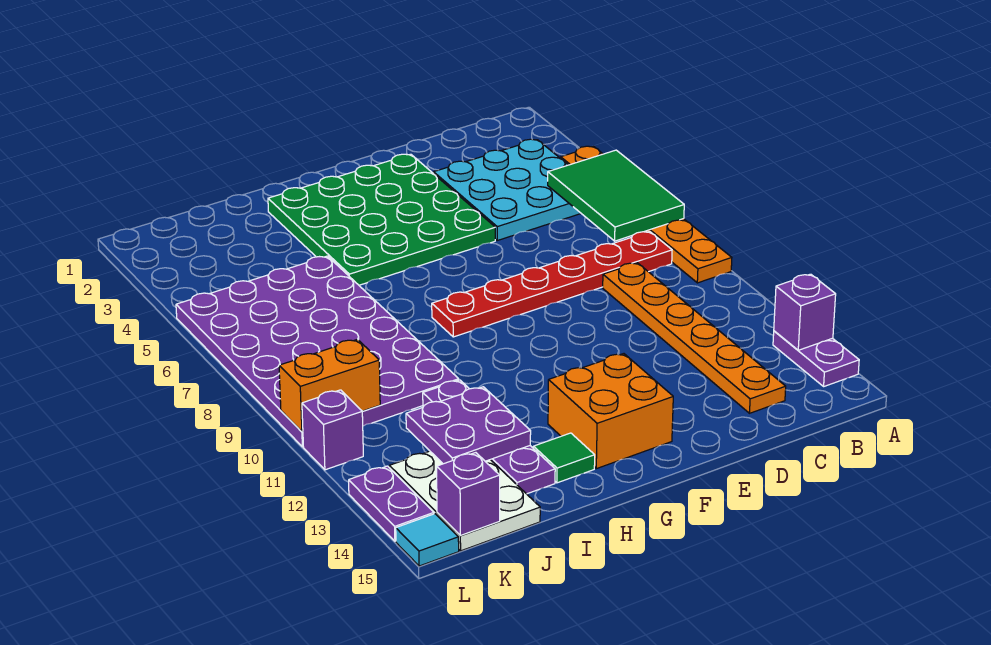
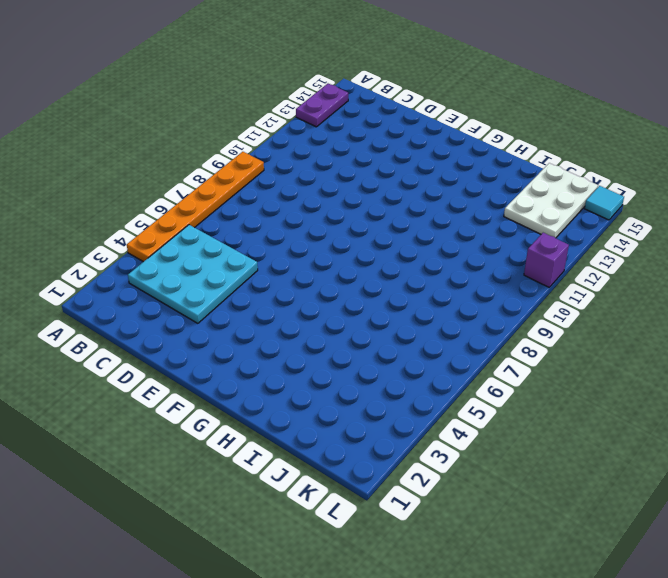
none -> red 1x6 plate [432,232,672,337]
none -> orange 1x6 plate [603,263,786,413]
none -> green 4x4 plate [268,154,495,285]

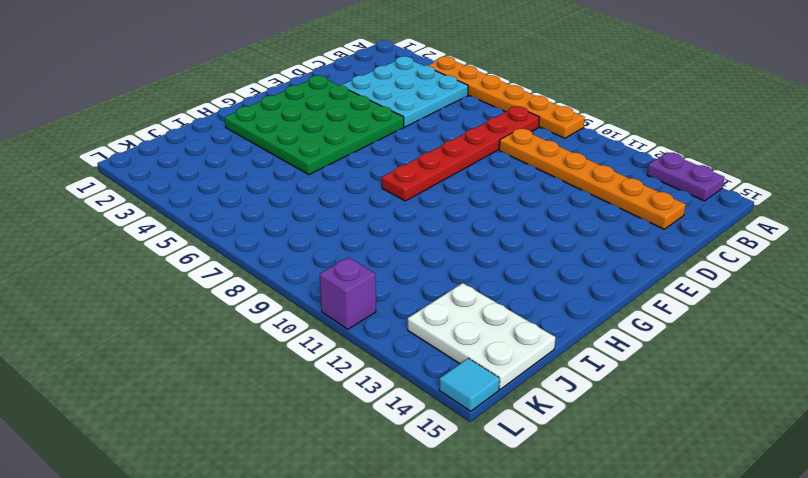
none -> orange 2x2 brick [548,354,673,469]
none -> green 1x1 tile [533,433,595,483]
none -> purple 4x6 plate [176,256,459,447]

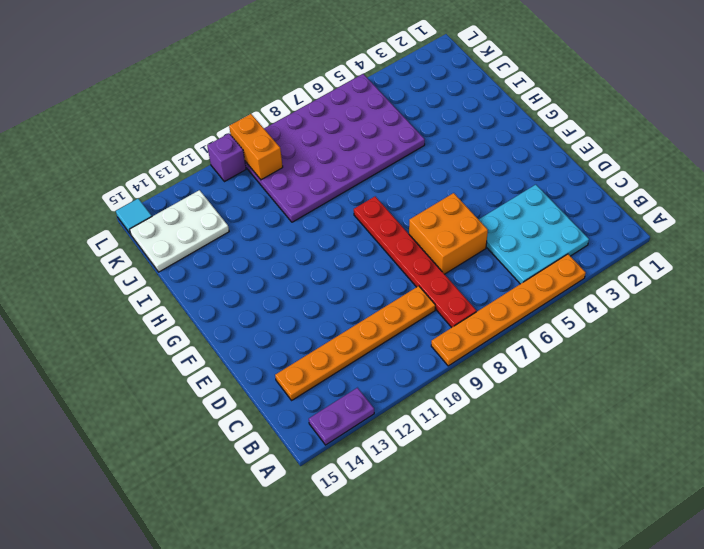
orange 2x2 brick [409,193,488,274] -> orange 2x2 brick moved to [548,354,673,469]
none -> green 4x4 plate [268,154,495,285]
none -> green 1x1 tile [533,433,595,483]
none -> purple 1x4 plate [423,380,555,494]

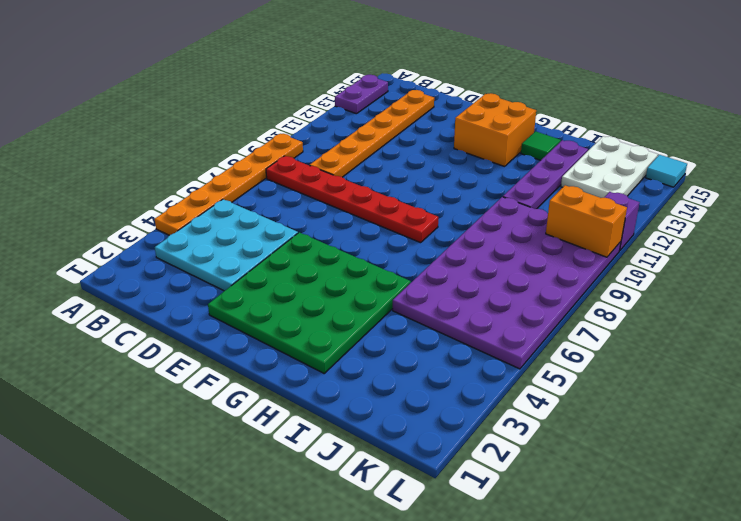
none -> purple 1x2 plate [349,466,434,541]
none -> green 2x3 tile [548,150,684,241]
none -> purple 1x1 brick [774,274,836,350]

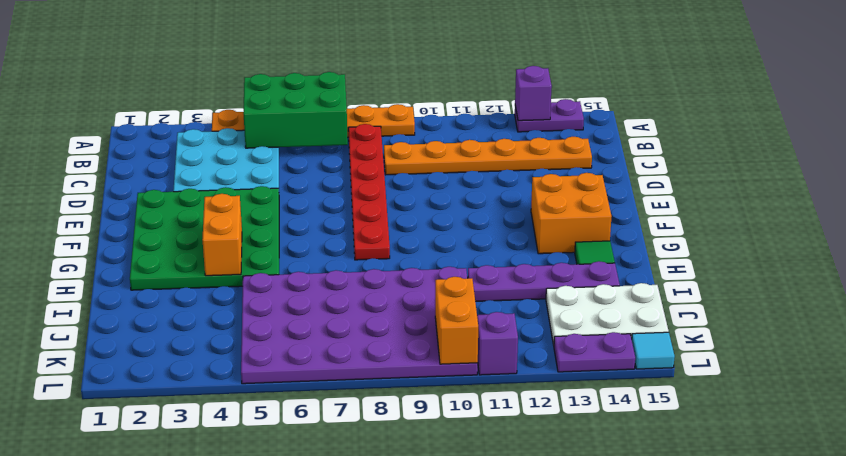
green 2x3 brick [243,72,348,148] -> green 2x3 tile [548,150,684,241]
orange 1x2 brick [202,194,242,276] -> none
none -> purple 2x2 plate [406,387,531,464]
none -> purple 1x1 brick [437,453,500,535]

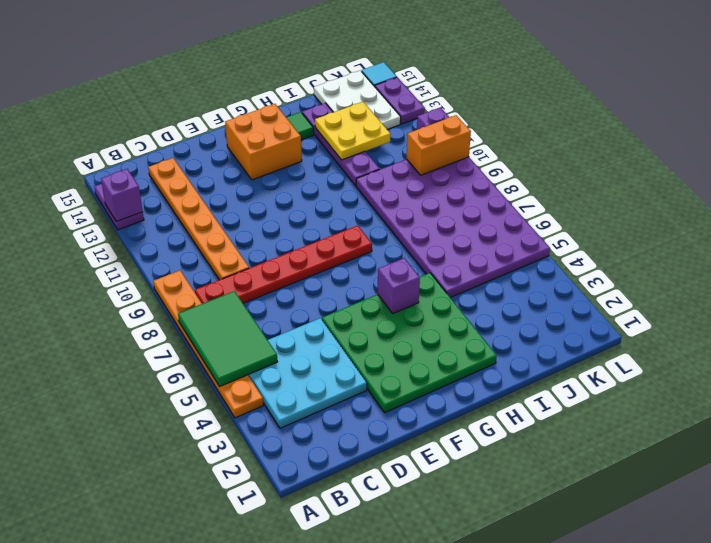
purple 1x1 brick [378,258,420,313] -> purple 1x1 brick moved to [437,453,500,535]
yellow 2x2 plate [315,102,391,160] -> purple 2x2 plate [406,387,531,464]

